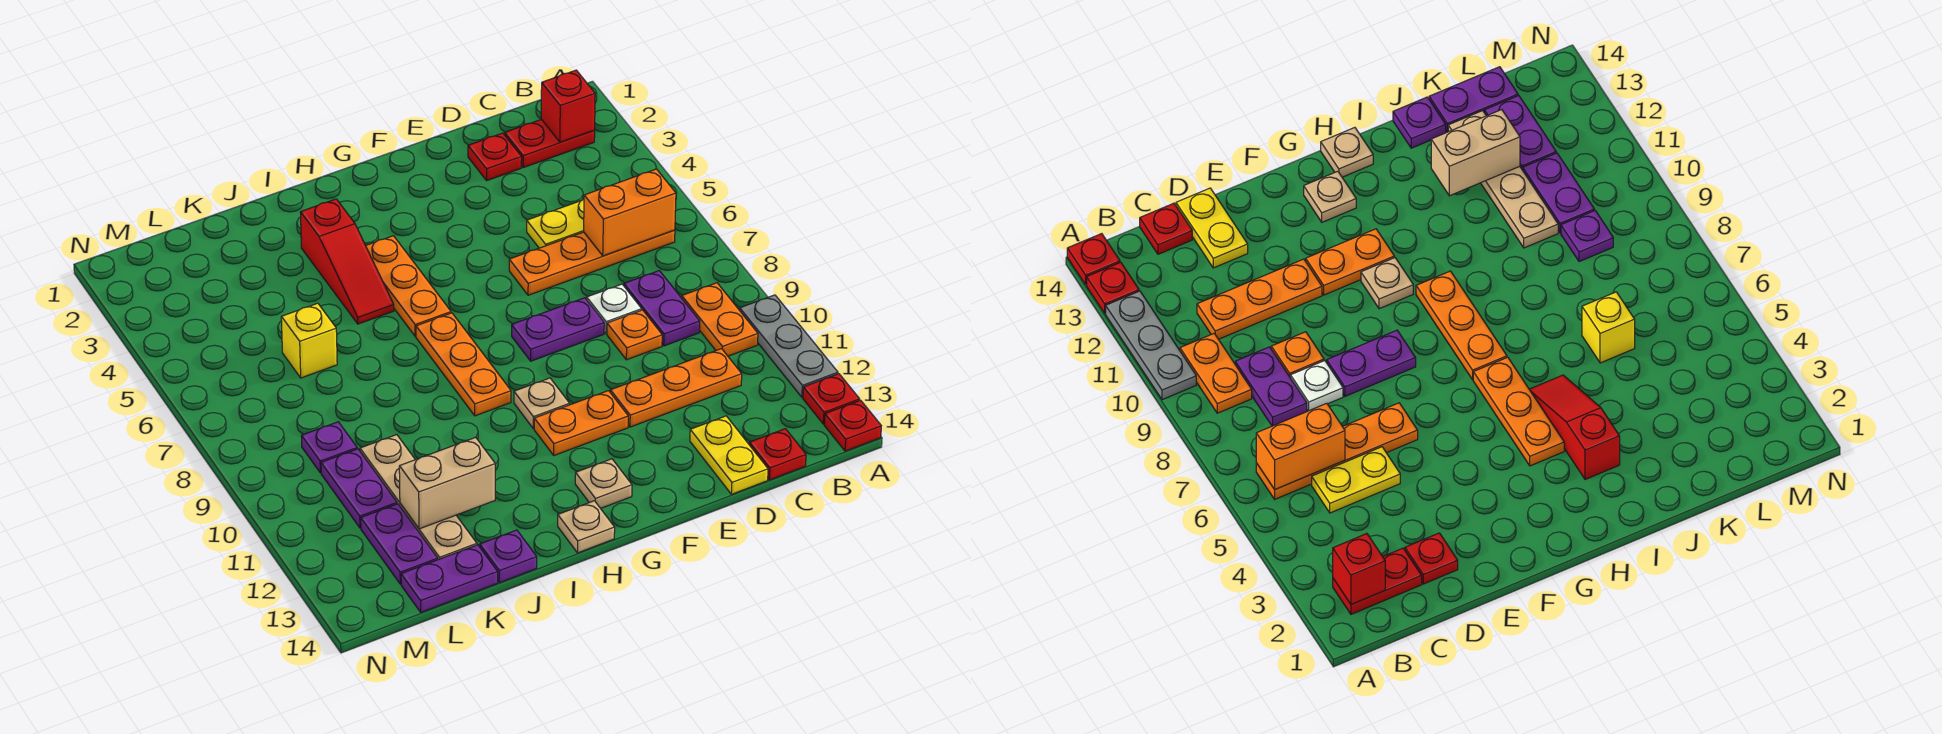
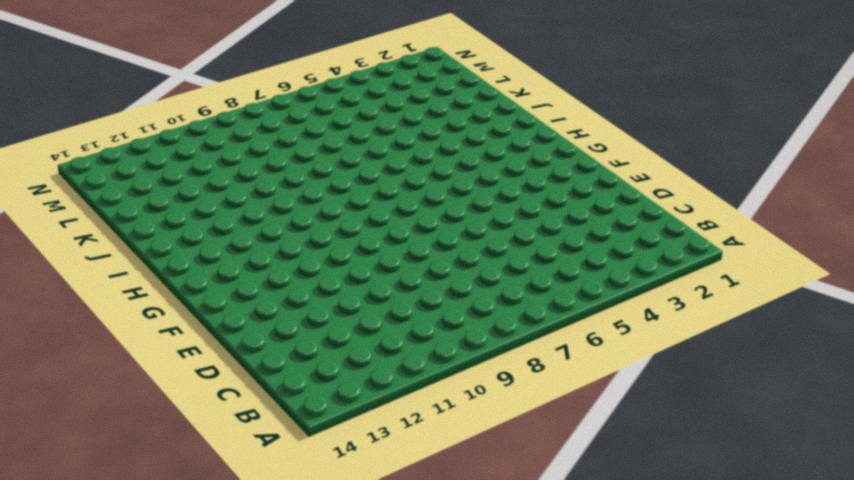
none -> grey 1x3 plate [740,295,838,397]
none -> red 1x1 plate [803,374,860,424]
none -> red 1x1 plate [824,400,881,451]
none -> red 1x2 plate [505,119,595,168]

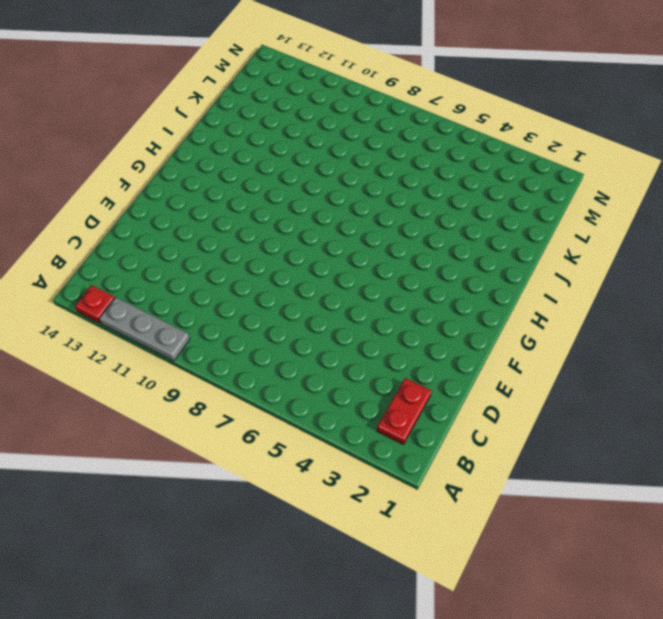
none -> red 1x1 plate [824,400,881,451]
none -> orange 1x4 plate [509,230,675,295]
none -> orange 1x2 plate [682,283,758,356]
none -> yellow 1x2 plate [527,199,584,248]

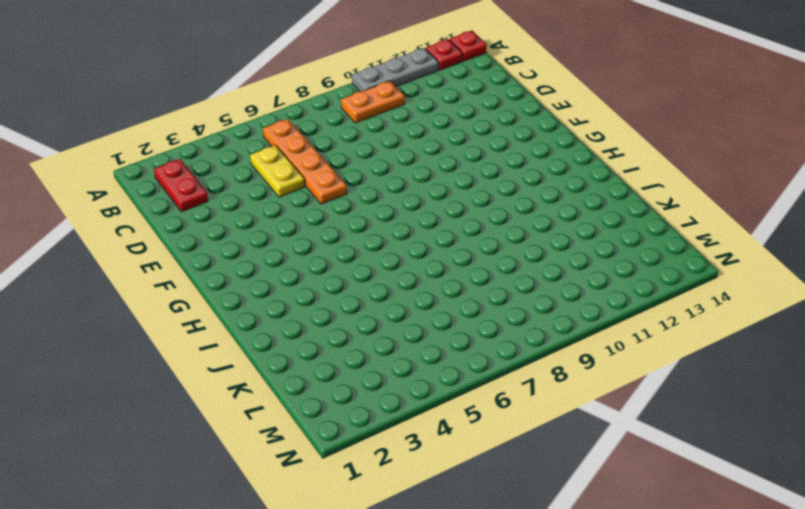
none -> purple 1x2 plate [624,271,700,346]
none -> orange 1x3 plate [610,349,742,427]
none -> red 1x1 plate [749,429,806,480]
none -> red 1x1 plate [468,133,522,180]

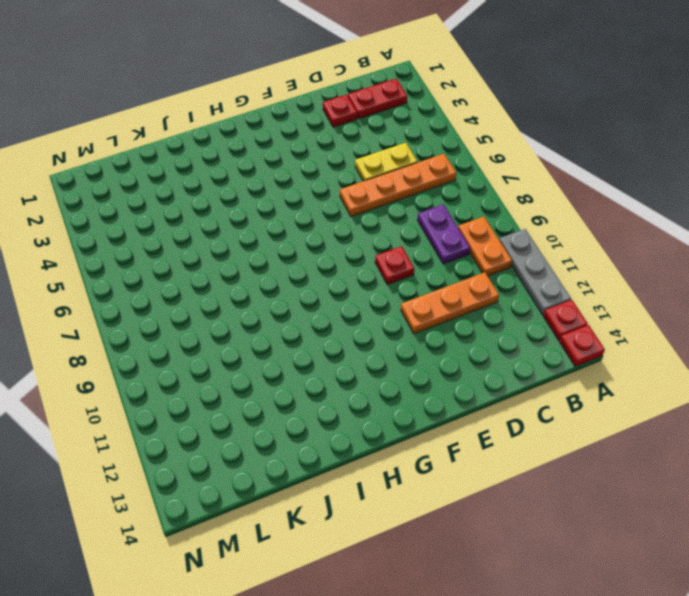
red 1x1 plate [375,246,414,285] -> red 1x1 plate moved to [749,429,806,480]
none -> white 1x1 plate [587,284,642,333]
none -> orange 1x1 plate [607,310,662,360]
none -> yellow 1x2 plate [690,416,768,494]
none -> purple 1x2 plate [512,298,604,361]

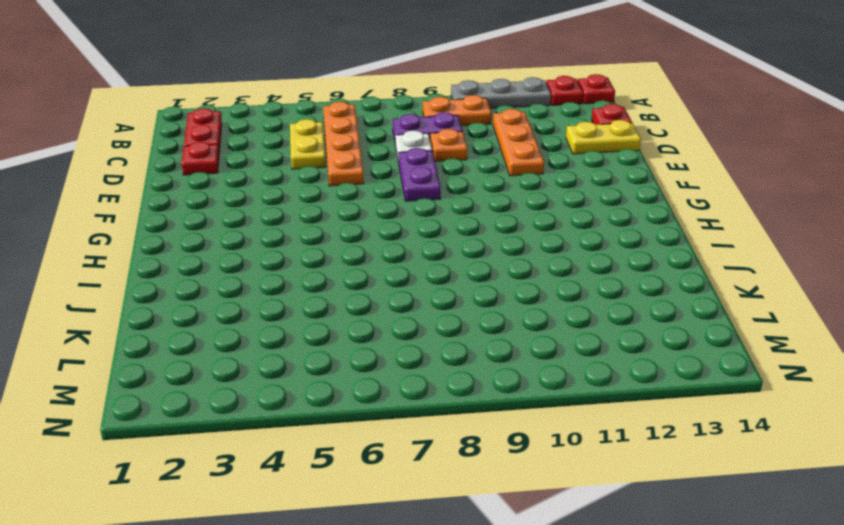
none -> orange 1x2 plate [534,391,628,455]
none -> tan 1x1 plate [514,378,570,429]
none -> tan 1x1 plate [575,459,632,508]
none -> orange 1x3 plate [366,236,451,336]

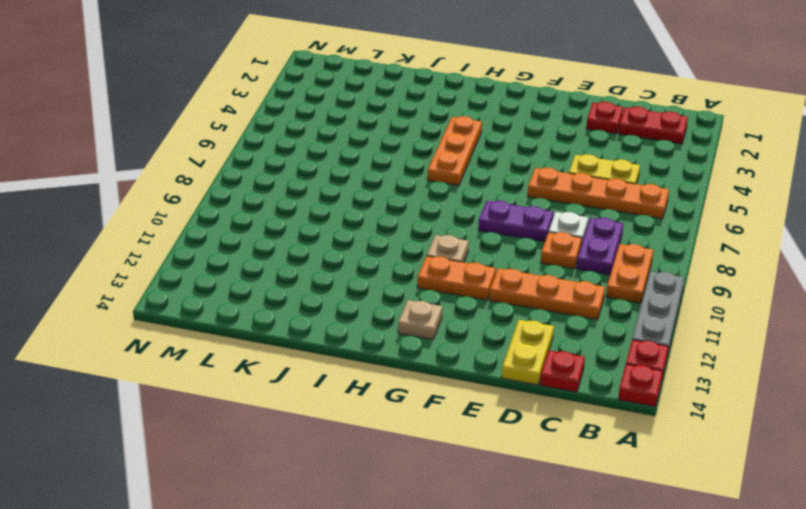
none -> orange 1x3 plate [416,313,511,416]
none -> tan 1x1 plate [558,501,615,553]
none -> red 1x3 slope [300,199,394,324]
none -> purple 1x1 plate [480,530,537,583]

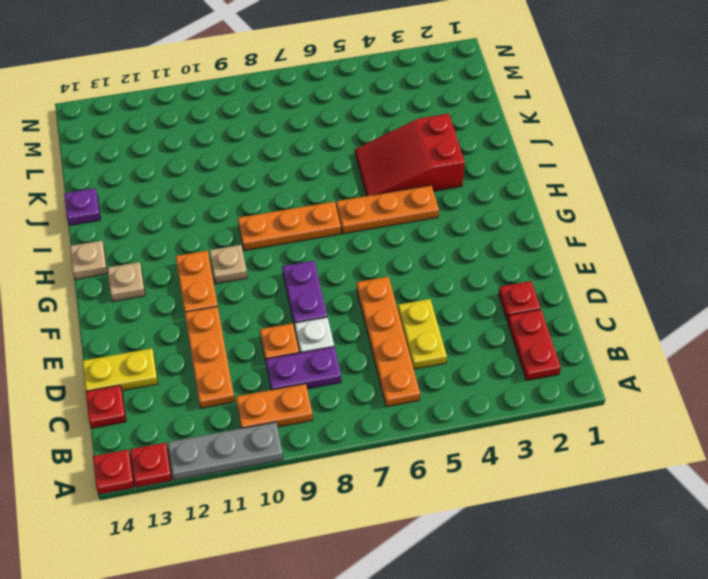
red 2x3 slope [355,114,465,196] -> red 1x3 slope [300,199,394,324]
none -> yellow 1x1 brick [281,303,337,378]
none -> tan 1x4 plate [360,435,477,560]
none -> purple 1x2 plate [401,545,498,612]
none -> purple 1x1 plate [301,422,357,473]

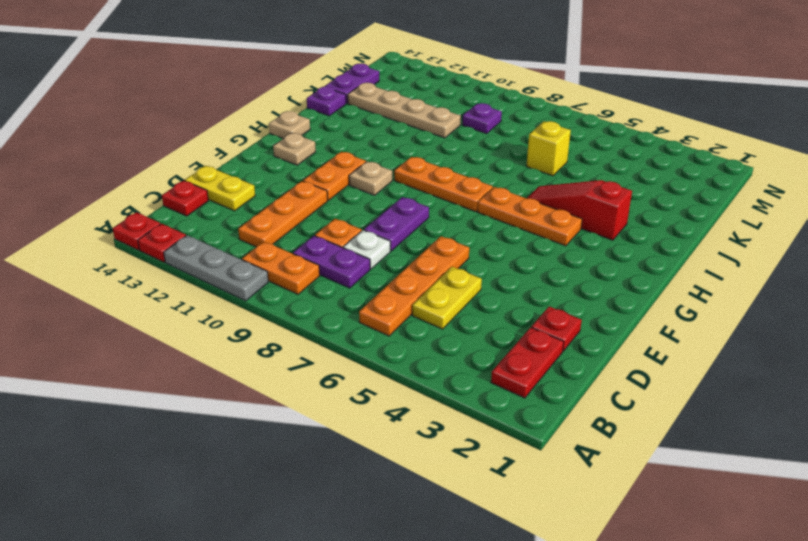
none -> purple 1x2 plate [321,449,397,528]
none -> purple 1x2 plate [361,504,438,584]
none -> red 1x1 brick [541,70,595,142]
none -> orange 1x2 brick [584,169,676,256]

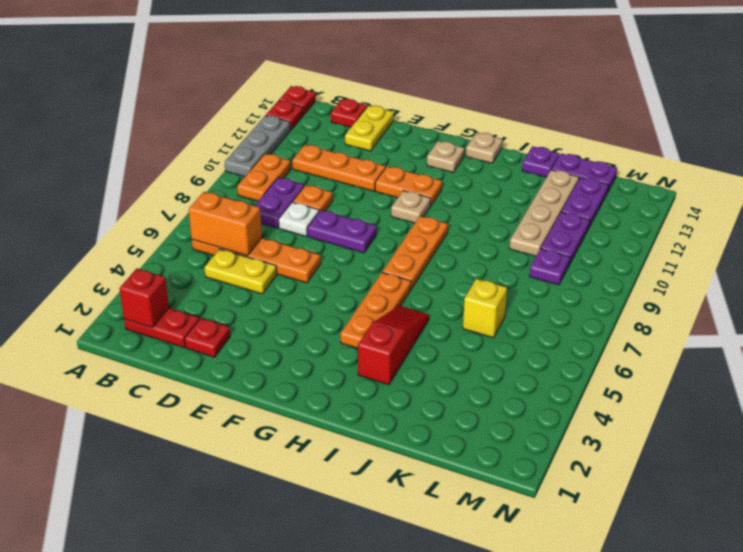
none -> tan 1x2 brick [399,437,495,529]

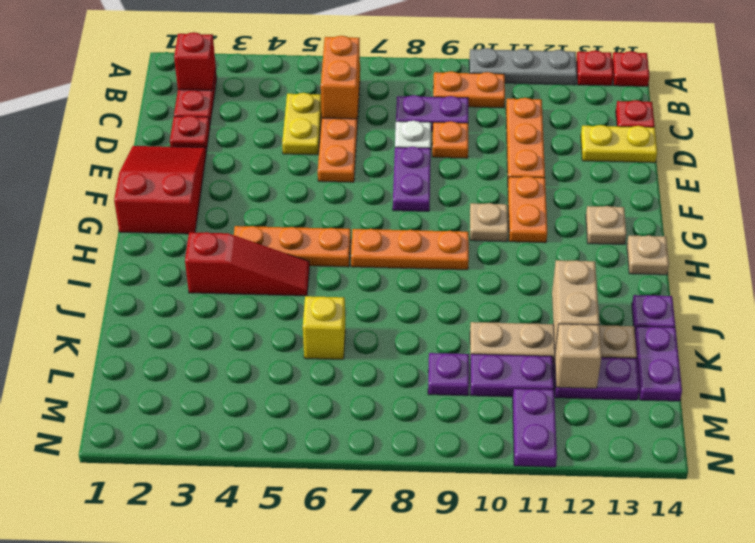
red 2x3 slope [114,146,206,234] -> none
tan 1x1 brick [555,324,602,388] -> none
purple 1x2 plate [513,388,557,467] -> none

